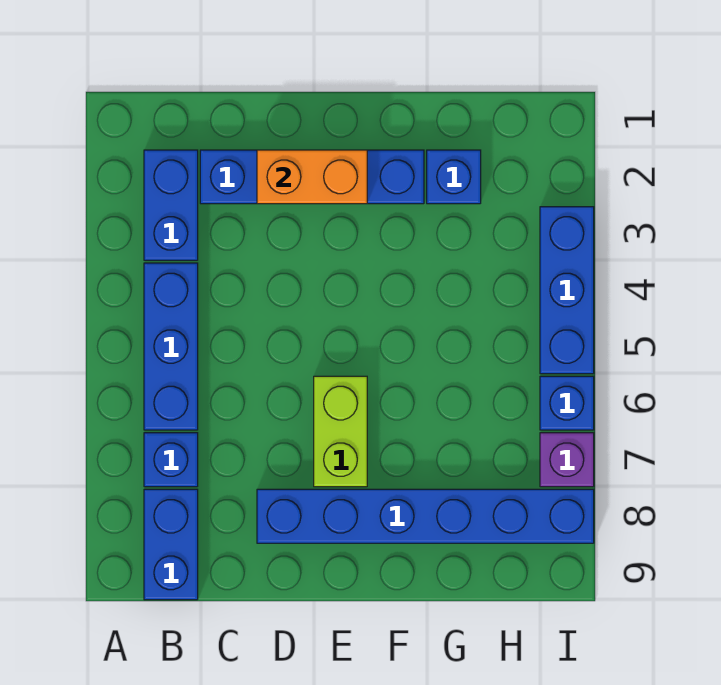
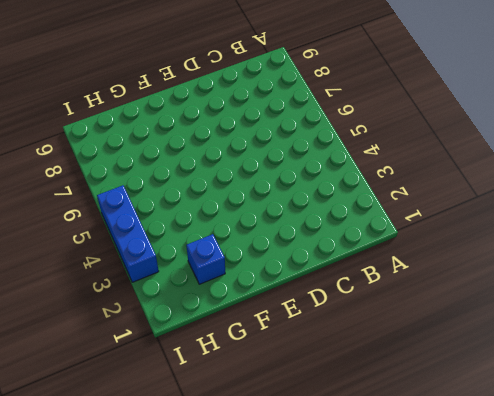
none -> blue 1x2 brick [144,150,198,260]
none -> blue 1x3 brick [144,263,198,430]
none -> blue 1x1 brick [144,433,198,487]

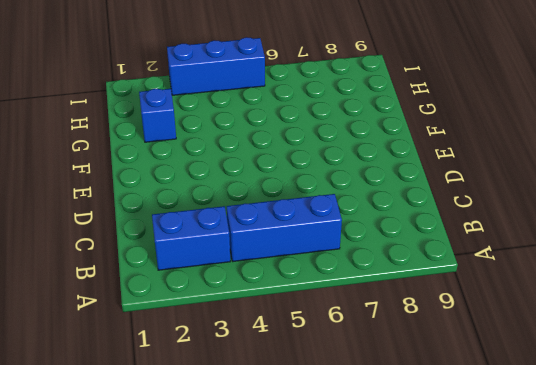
none -> blue 1x1 brick [144,433,198,487]
none -> blue 1x2 brick [144,489,198,600]
none -> blue 1x4 brick [200,150,424,204]

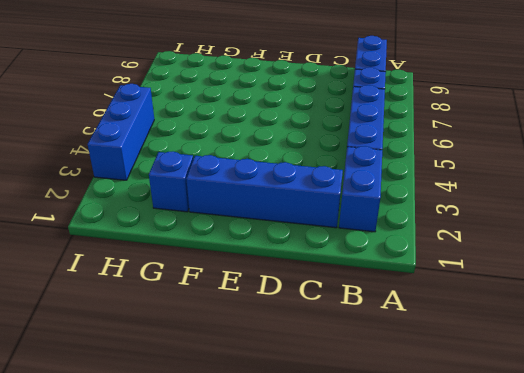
none -> blue 1x6 brick [257,489,594,543]
none -> lime 1x2 brick [314,376,367,487]
none -> blue 1x1 brick [540,376,594,430]

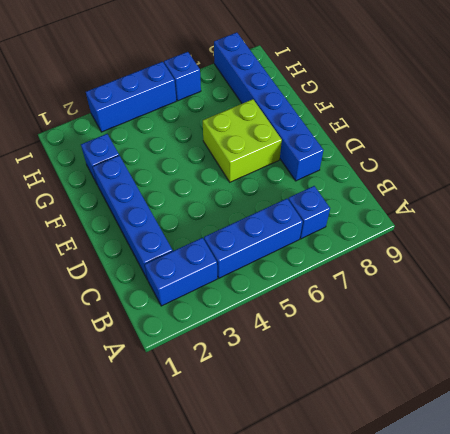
lime 2x2 brick [203,99,282,182] -> lime 1x2 brick [314,376,367,487]
none -> blue 1x2 brick [144,489,198,600]
none -> purple 1x1 brick [540,433,594,487]
none -> orange 1x2 brick [257,150,367,204]

